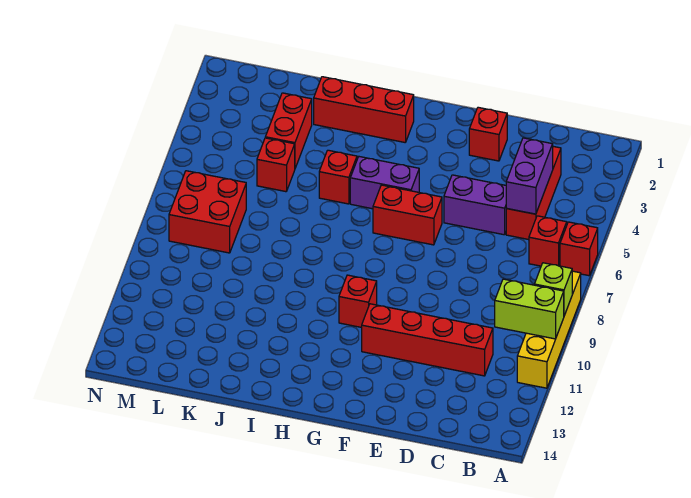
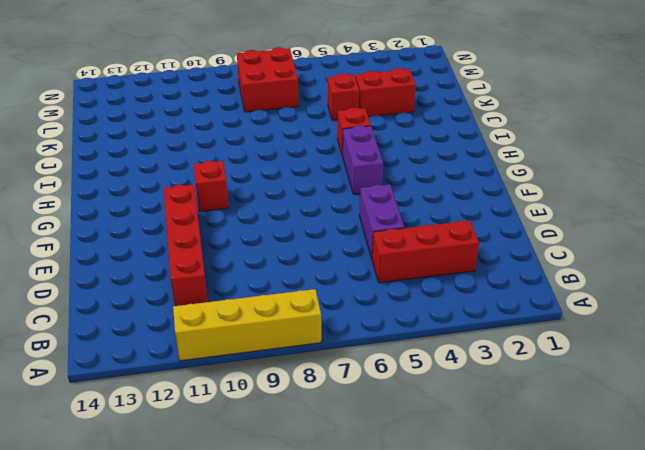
none -> red 1x1 brick [560,222,598,276]
none -> red 1x1 brick [529,216,567,266]
none -> red 1x1 brick [469,107,507,161]

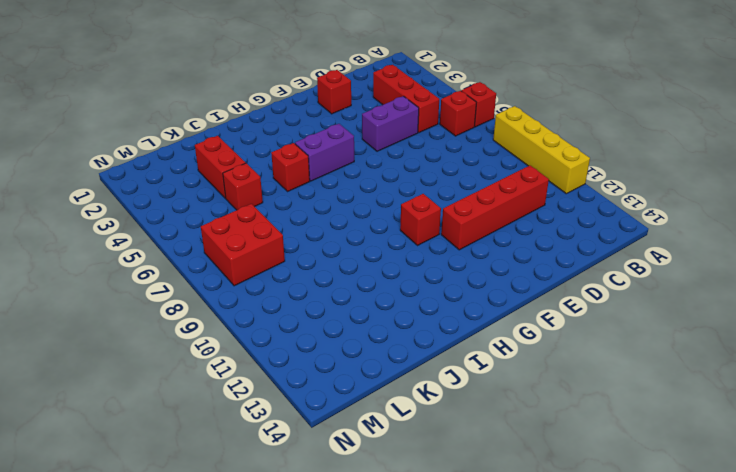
none -> red 1x2 brick [373,185,442,245]
none -> red 1x3 brick [314,77,414,142]
none -> lime 1x1 brick [534,263,572,316]

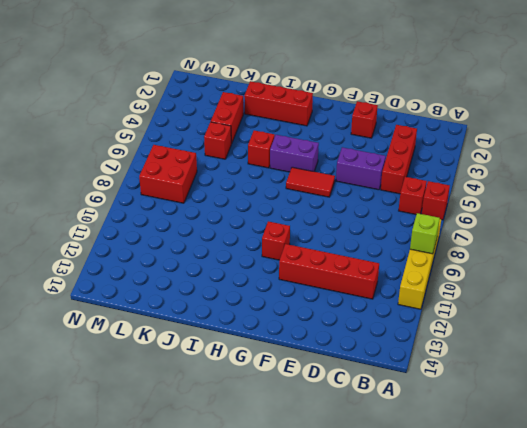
red 1x2 tile [286,167,335,197] -> red 1x2 brick [373,185,442,245]
none -> lime 1x2 brick [495,279,564,339]
none -> purple 1x2 brick [506,138,553,214]

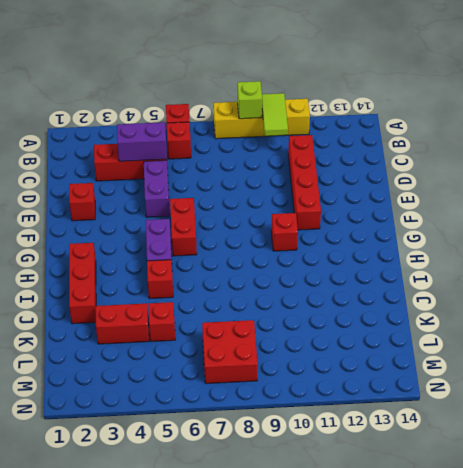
lime 1x2 tile [262,93,288,136] -> lime 1x2 brick [495,279,564,339]

